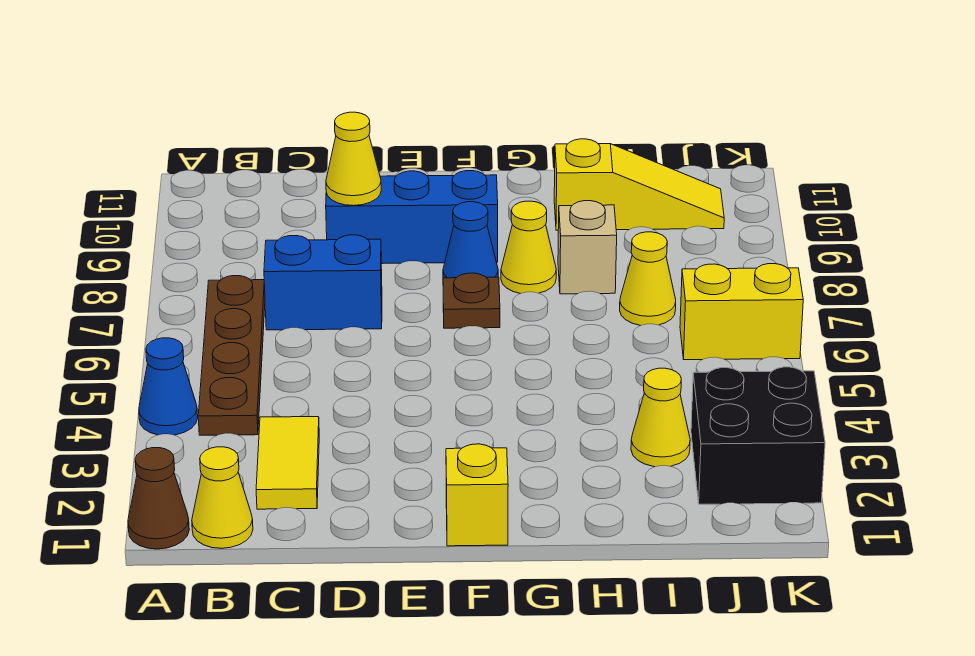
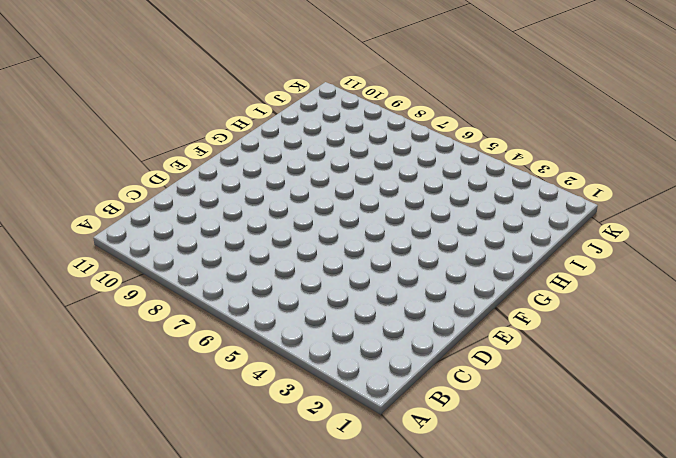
none -> brown 1x1 cone [128,448,189,549]
none -> blue 1x1 cone [139,338,198,435]
none -> yellow 1x1 cone [192,447,253,548]

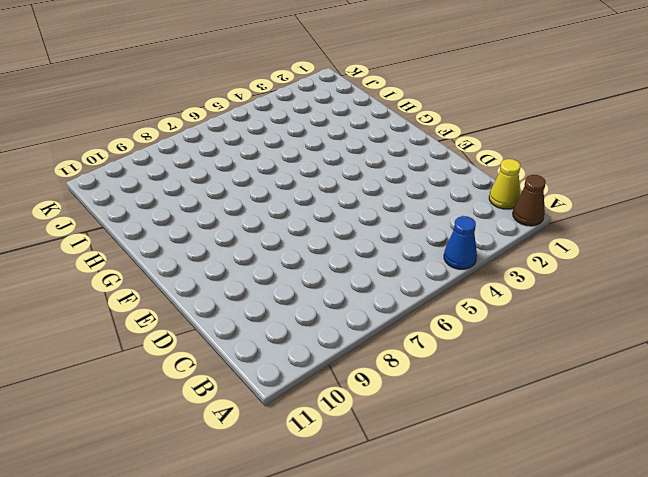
none -> brown 1x4 plate [198,276,265,435]
none -> yellow 1x2 tile [256,417,319,509]
none -> blue 1x2 brick [264,235,382,330]

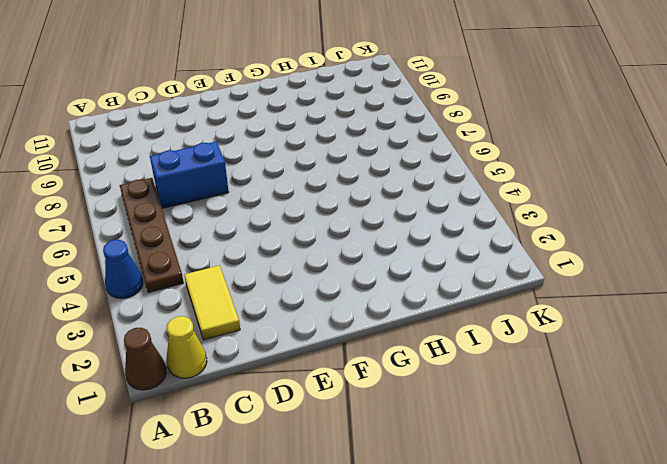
none -> blue 1x3 brick [326,171,498,264]
none -> yellow 1x1 brick [446,444,508,546]
none -> brown 1x1 plate [443,273,500,328]

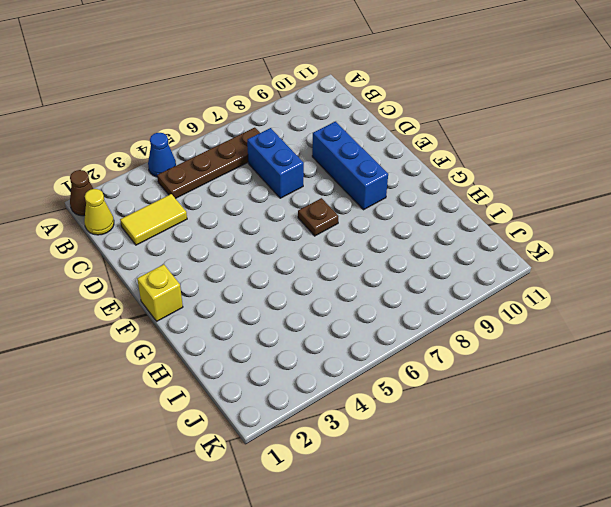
none -> blue 1x1 cone [443,202,498,278]
none -> yellow 1x1 cone [501,201,556,294]
none -> tan 1x1 brick [558,201,617,294]

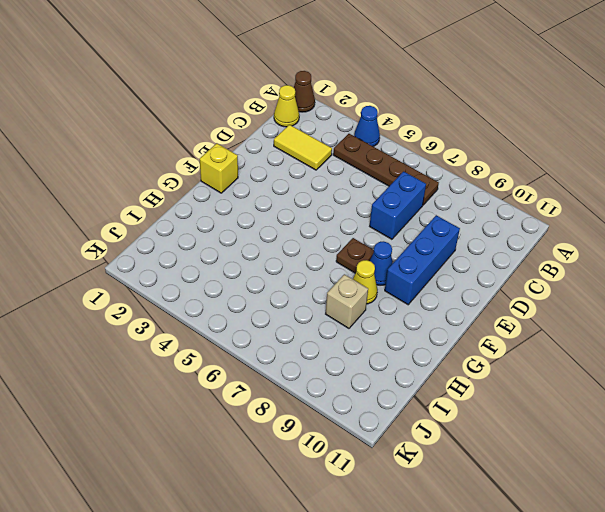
none -> yellow 1x3 slope [554,139,724,230]
none -> yellow 1x1 cone [631,368,690,467]
none -> yellow 1x1 cone [620,232,676,326]

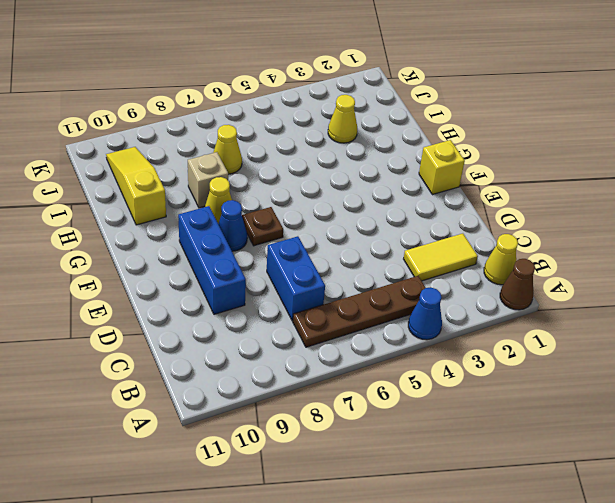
none -> black 2x2 brick [691,367,825,504]
none -> yellow 1x2 brick [680,264,803,360]
none -> yellow 1x1 cone [326,112,381,206]

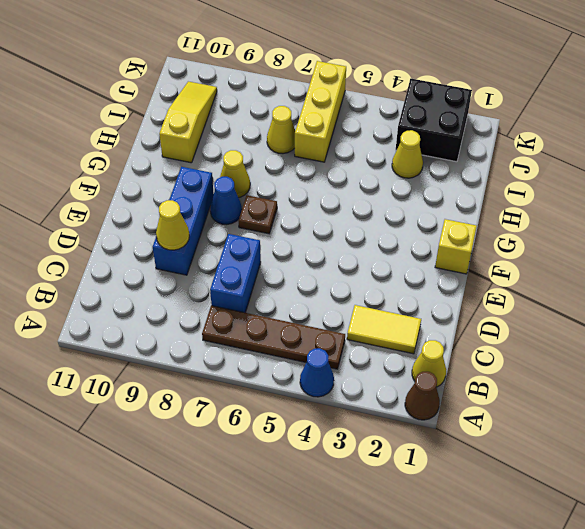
yellow 1x3 brick [295,61,346,162] -> yellow 1x2 brick [680,264,803,360]
none -> tan 1x1 brick [558,201,617,294]

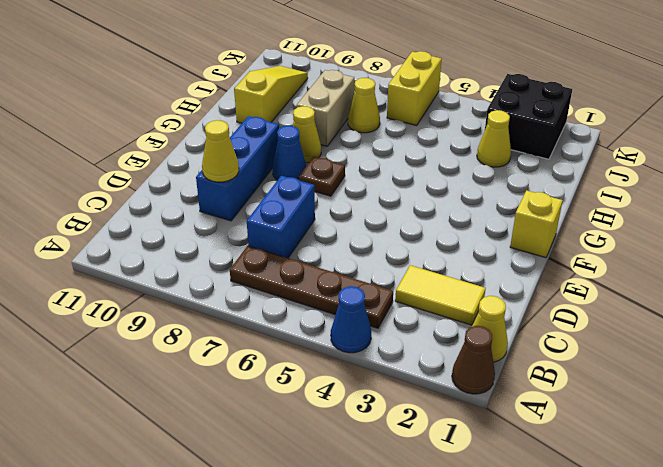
tan 1x2 brick [297,70,354,146] -> tan 1x1 brick [558,201,617,294]

